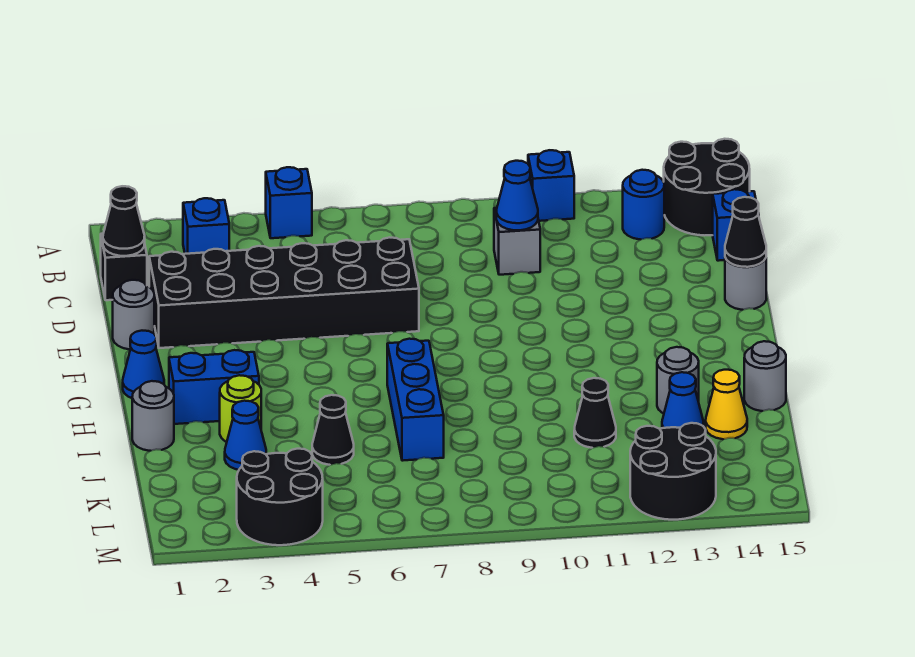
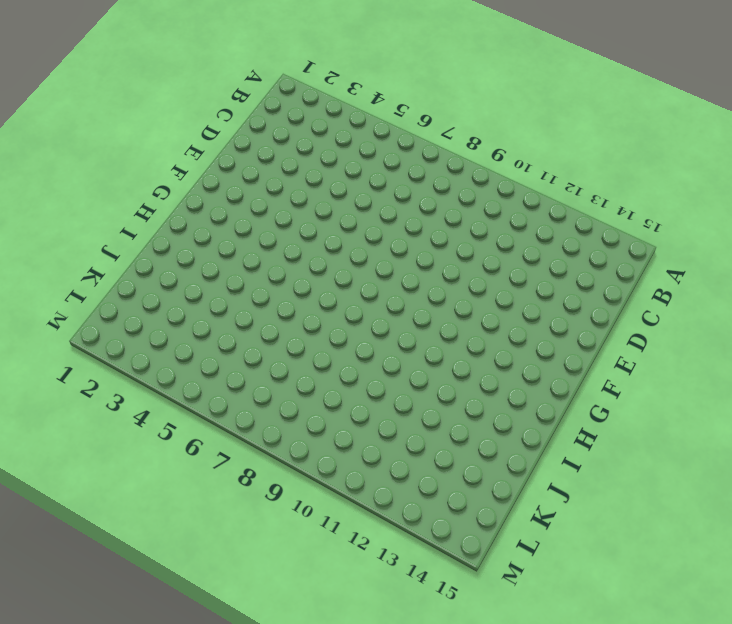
none -> blue 1x1 brick [266,167,312,238]
none -> blue 1x1 brick [528,150,574,221]
none -> black 2x2 round brick [664,139,750,235]

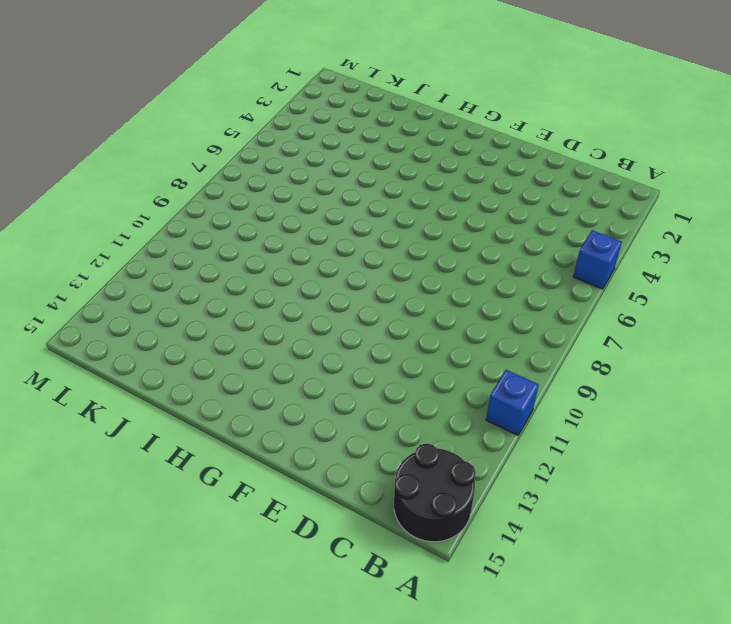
none -> blue 1x1 brick [183,198,229,254]
none -> blue 1x1 round brick [623,170,664,240]
none -> black 1x1 brick [101,234,147,300]

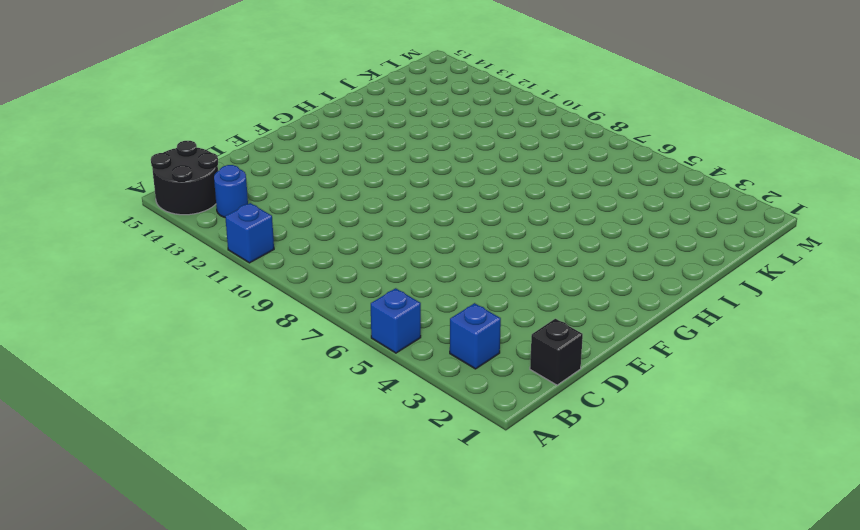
none -> grey 1x1 brick [494,208,540,275]
none -> blue 1x1 brick [713,189,759,261]
none -> black 2x6 brick [149,237,419,348]

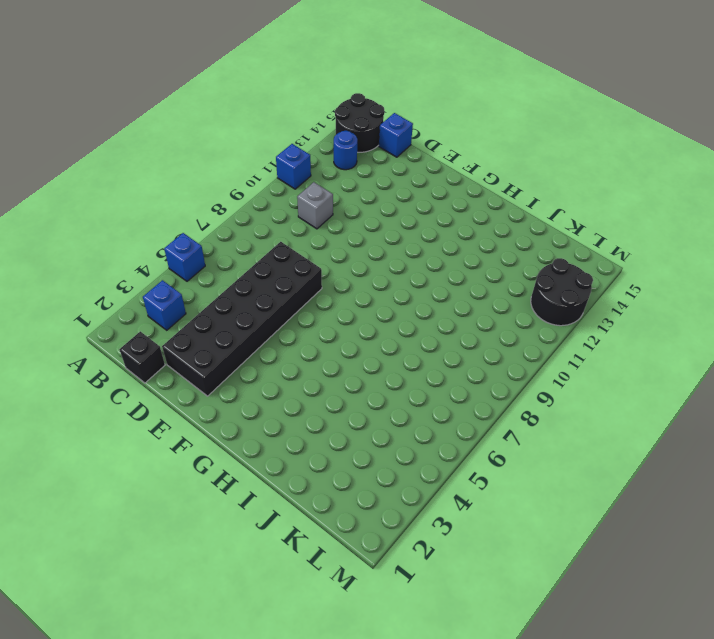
none -> grey 1x1 round brick [113,280,154,350]
none -> grey 1x1 round brick [725,258,766,310]
none -> blue 1x1 cone [123,331,164,398]

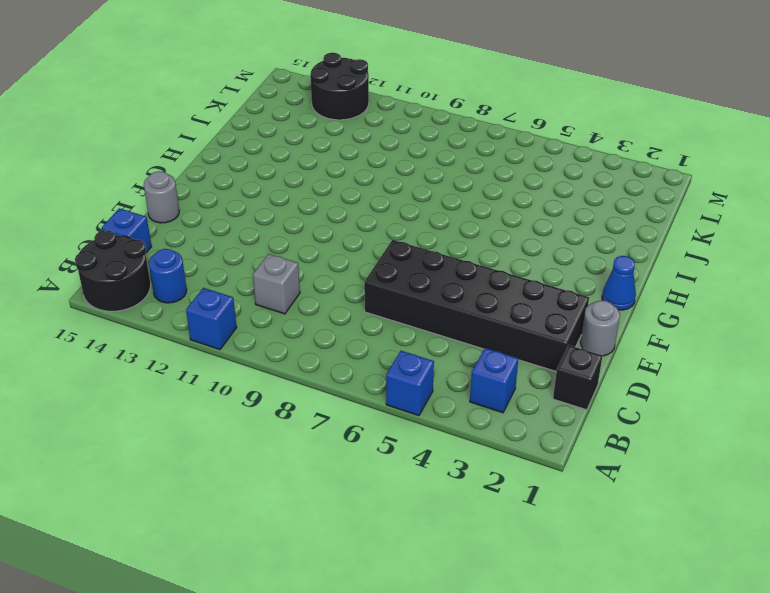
none -> blue 1x2 brick [169,350,259,424]
none -> blue 1x3 brick [387,339,444,461]
none -> grey 1x1 round brick [132,381,174,451]

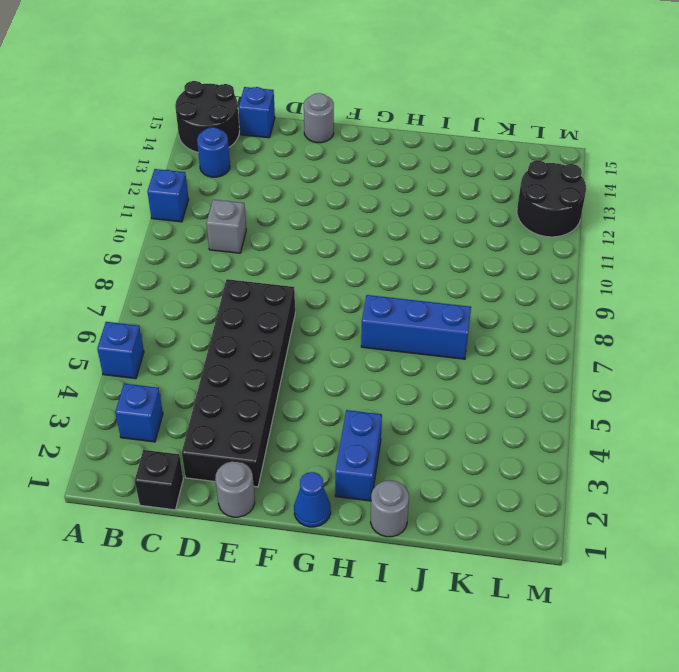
none -> lime 1x1 round brick [220,375,261,442]
none -> grey 1x1 round brick [657,347,699,414]
none -> grey 1x1 round brick [744,341,786,411]

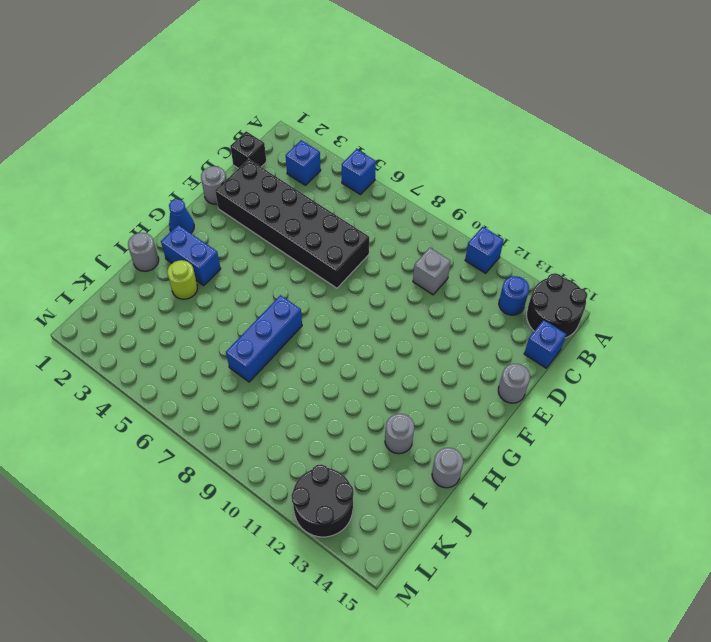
none -> blue 1x1 cone [225,401,266,470]
none -> black 1x1 cone [312,395,354,465]
none -> black 1x1 cone [574,378,616,448]

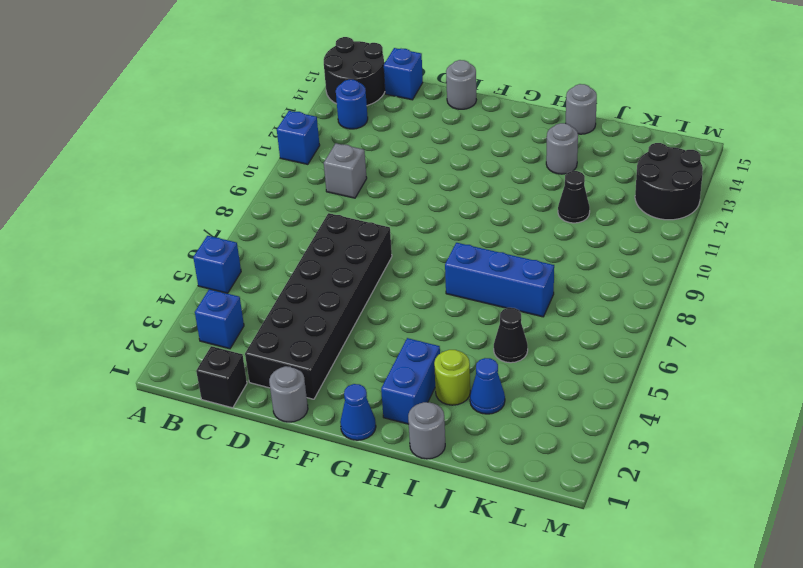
none -> blue 1x1 cone [662,372,704,428]
none -> yellow 1x1 cone [706,370,747,439]
none -> black 2x2 round brick [237,449,323,545]

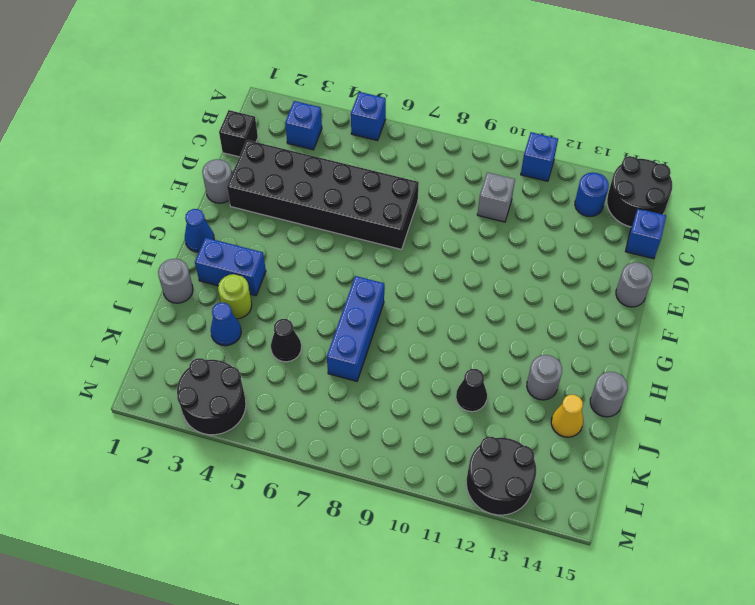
none -> blue 1x1 cone [662,372,704,428]
none -> black 1x1 cone [103,186,145,256]
none -> blue 1x1 cone [496,161,538,230]

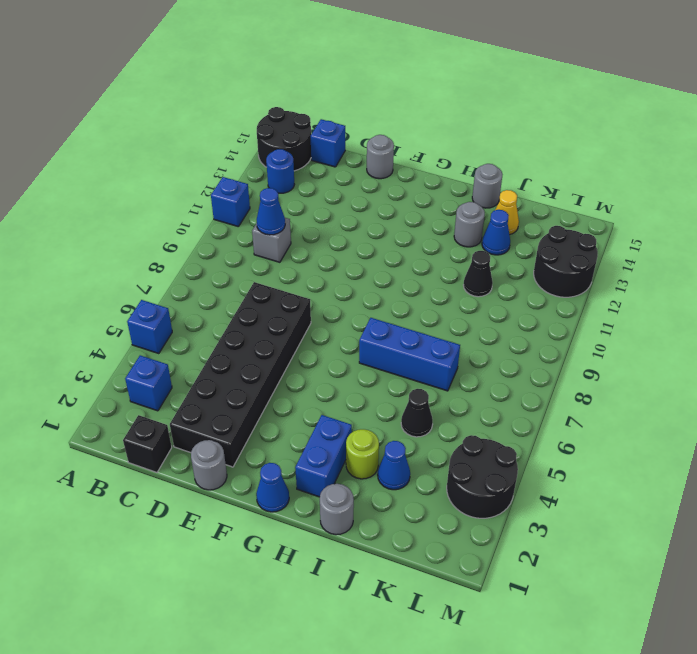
none -> black 1x1 cone [103,186,145,256]
none -> black 1x1 cone [725,197,766,267]

